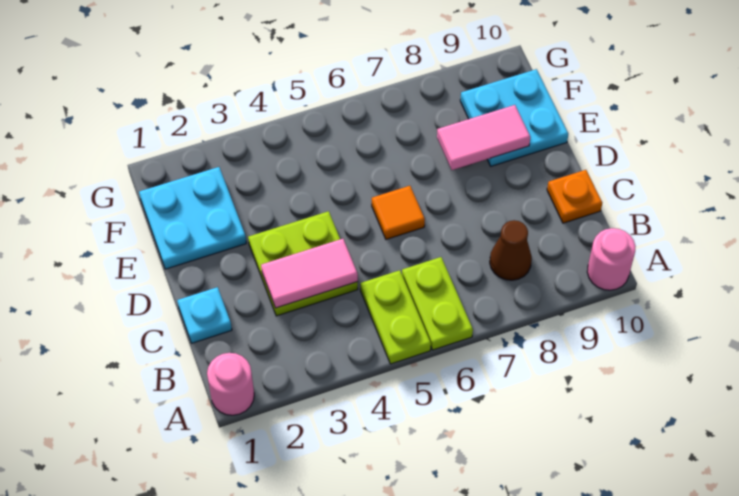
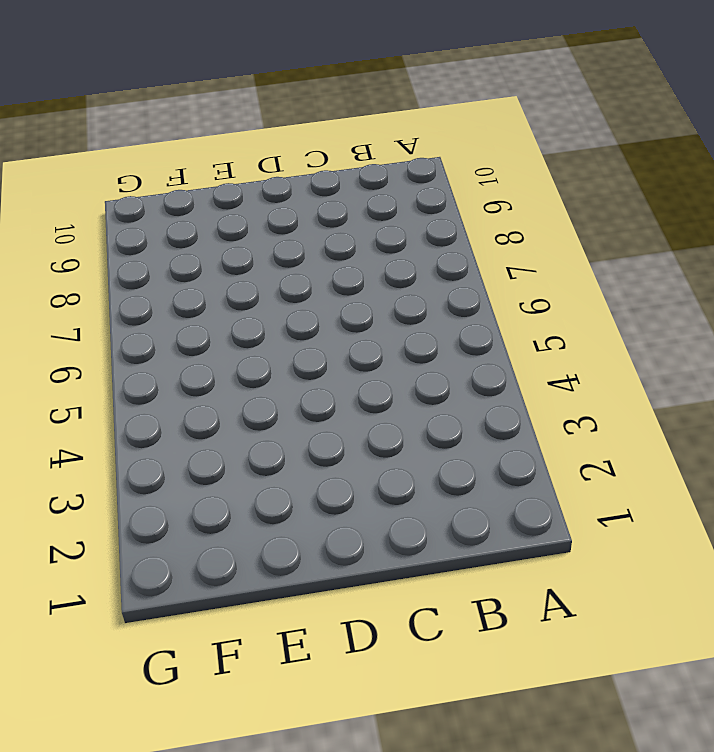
none -> pink 1x1 round brick [207,353,254,415]
none -> lime 1x2 plate [360,270,431,364]
none -> lime 1x2 plate [402,257,473,350]

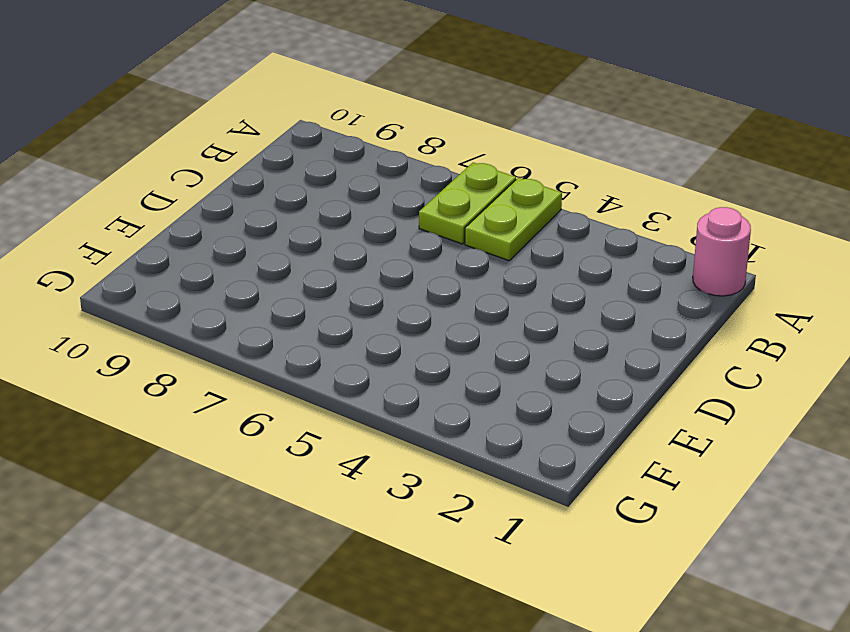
none -> pink 1x1 round brick [587,228,636,290]
none -> brown 1x1 cone [490,220,532,280]
none -> cyan 1x1 plate [177,287,232,343]

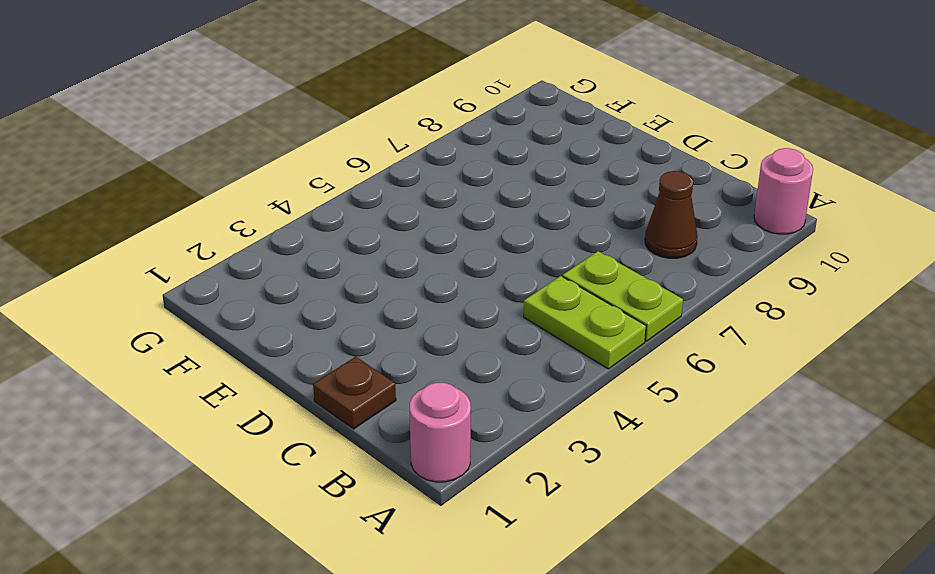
brown 1x1 plate [313,356,396,429] -> cyan 1x1 plate [177,287,232,343]
none -> lime 2x2 plate [248,211,358,316]
none -> orange 1x1 plate [547,170,602,223]
none -> orange 1x1 tile [372,186,425,239]

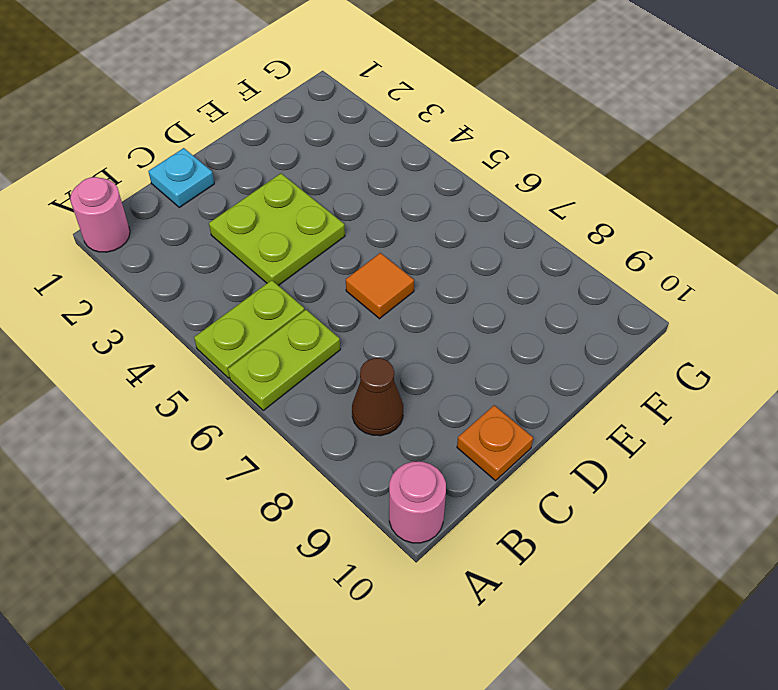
none -> cyan 2x2 plate [139,167,246,269]
none -> cyan 2x2 plate [460,69,568,166]
none -> pink 1x2 tile [261,239,358,308]

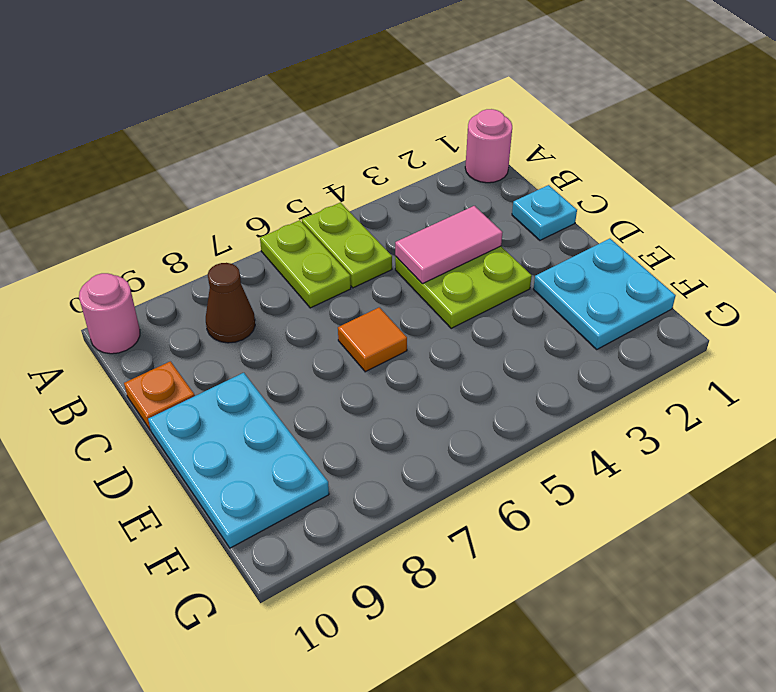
cyan 2x3 plate [148,373,329,548] -> cyan 2x2 plate [460,69,568,166]
none -> pink 1x2 tile [437,105,530,170]

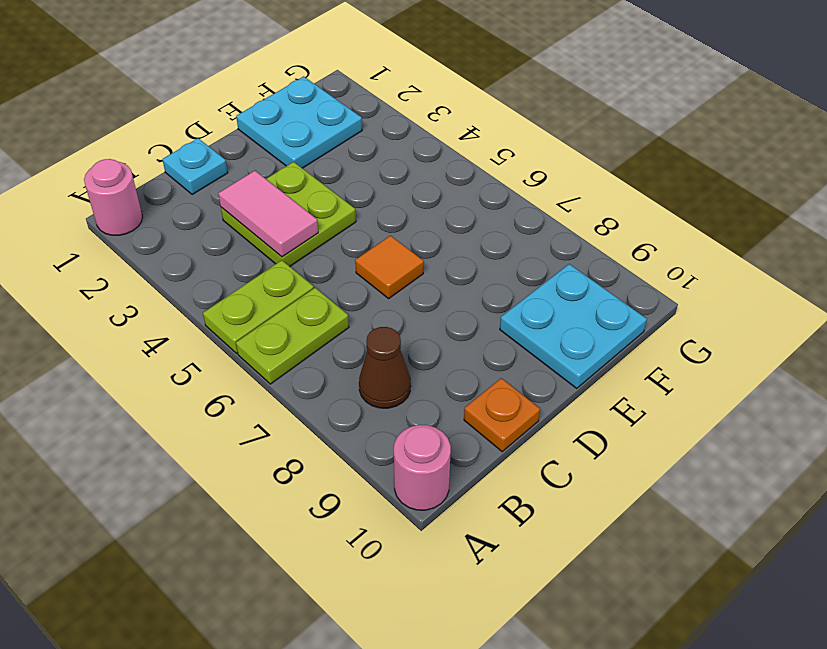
none -> pink 1x2 tile [437,105,530,170]

